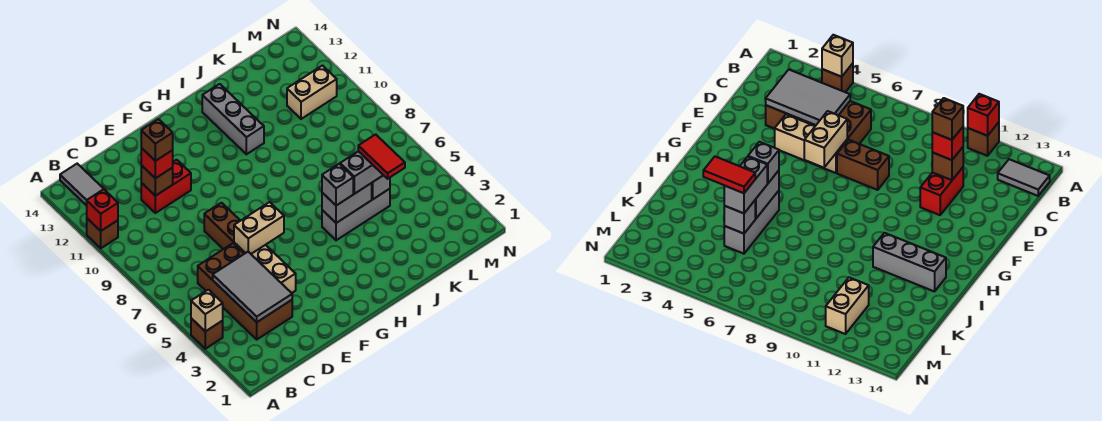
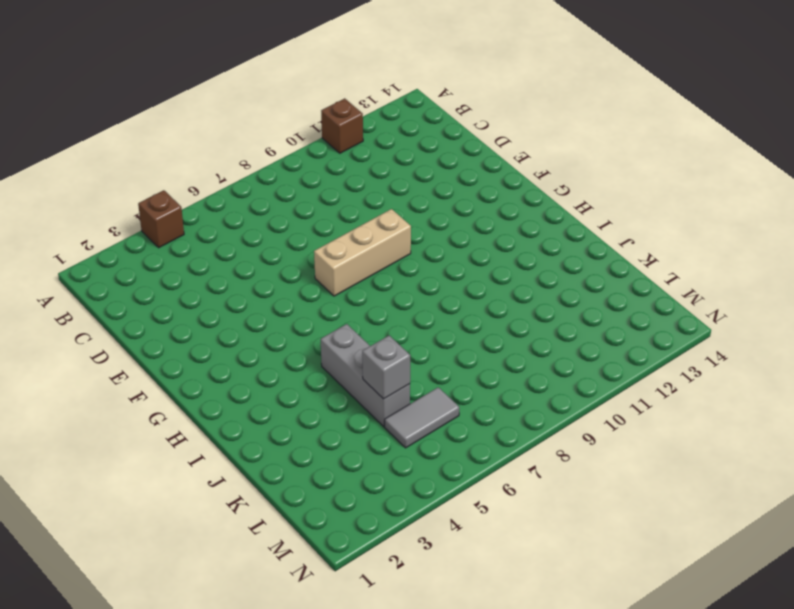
tan 1x3 brick [314,209,411,296] -> tan 1x3 brick moved to [234,243,296,293]
grey 1x2 tile [385,387,459,448] -> grey 1x2 tile moved to [60,164,106,206]
none -> brown 2x4 brick [198,243,292,339]
none -> red 1x2 brick [141,160,191,213]
none -> brown 1x2 brick [204,203,240,249]

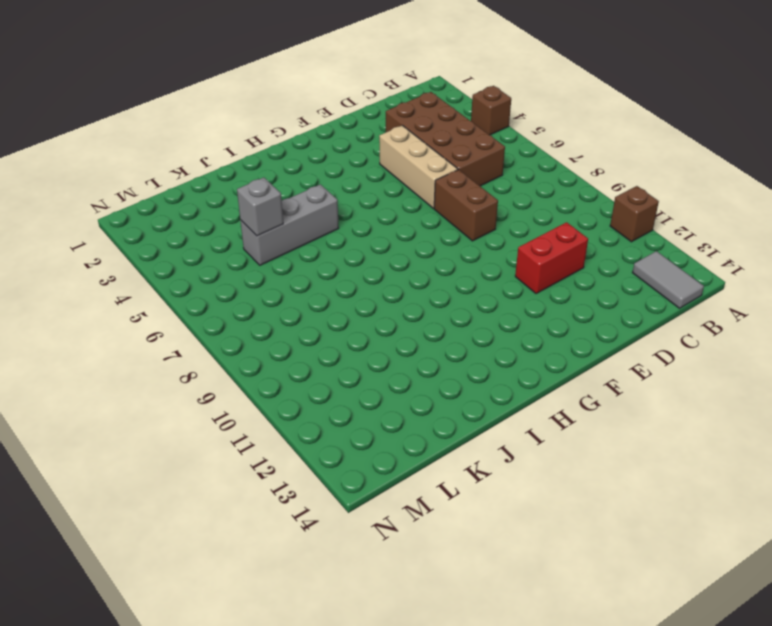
none -> grey 1x3 brick [202,84,264,154]
none -> tan 1x2 brick [287,66,337,119]
none -> tan 1x1 brick [191,290,223,331]

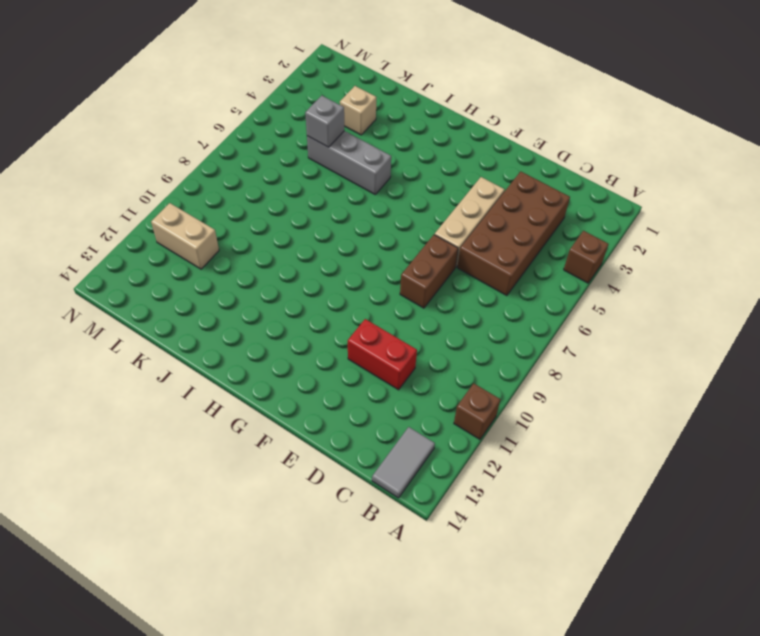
tan 1x1 brick [340,86,376,135] -> tan 1x1 brick moved to [191,290,223,331]
none -> grey 1x3 brick [202,84,264,154]
none -> red 1x1 brick [87,189,118,231]
none -> grey 2x3 tile [213,252,292,322]

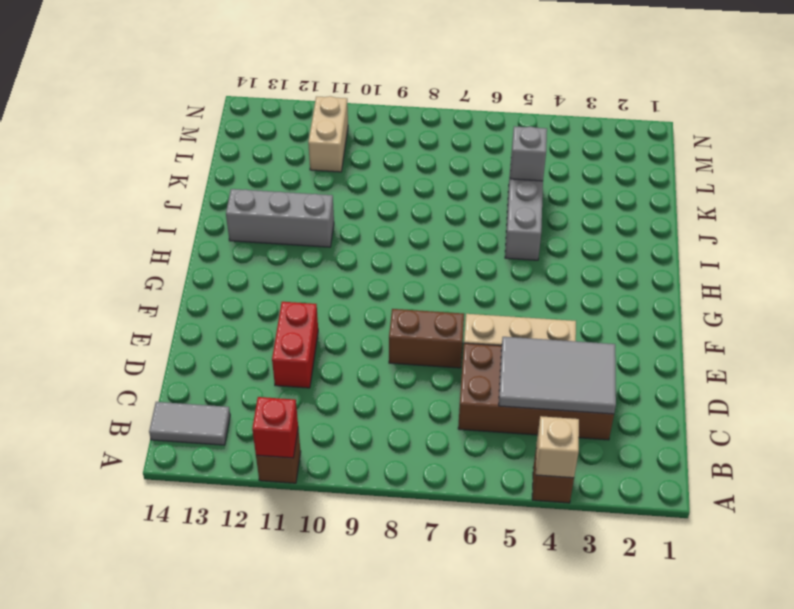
none -> brown 1x1 brick [141,165,173,196]
none -> tan 1x2 brick [234,202,284,254]
none -> grey 1x2 brick [322,183,372,223]

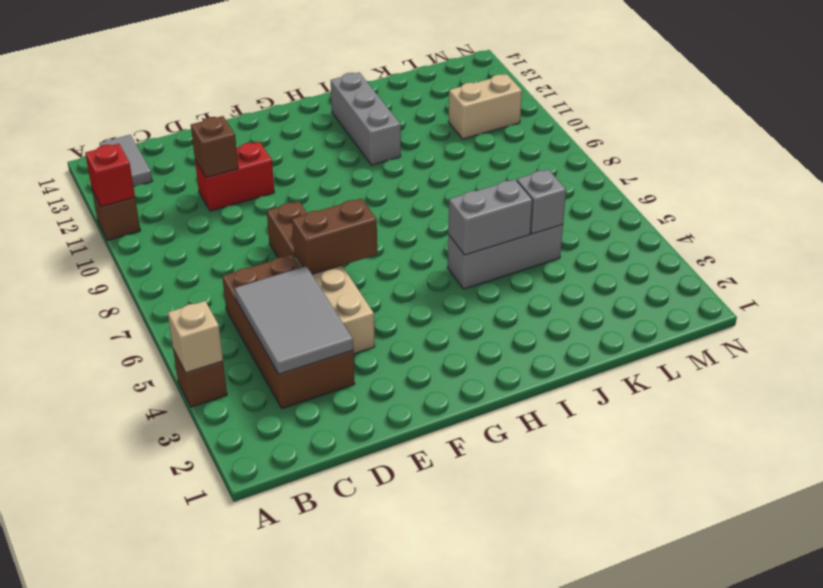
brown 1x2 brick [292,198,377,274] -> tan 1x2 brick [234,202,284,254]
none -> red 1x1 brick [141,148,173,178]
none -> grey 1x1 brick [322,164,353,206]
none -> grey 1x2 brick [340,151,383,194]

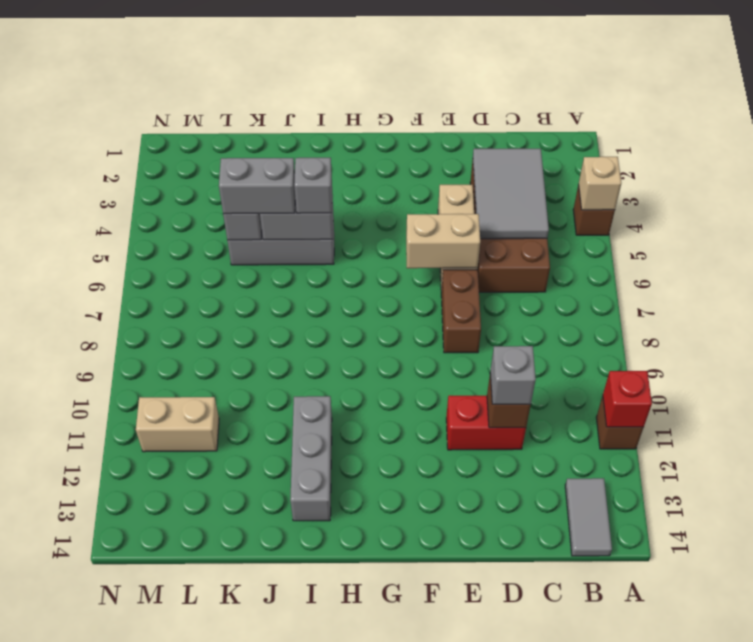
grey 1x1 brick [490,346,536,404] -> red 1x1 brick [141,148,173,178]
none -> brown 1x1 brick [141,119,173,161]
none -> red 1x2 tile [358,134,405,179]

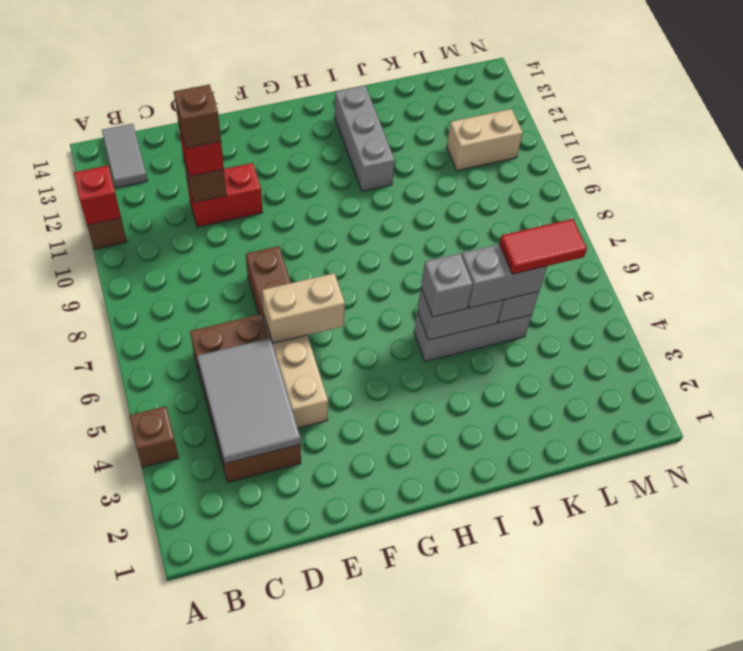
red 1x2 tile [499,219,587,274] -> red 1x2 tile turned to [358,134,405,179]
none -> tan 1x1 brick [191,290,223,331]

